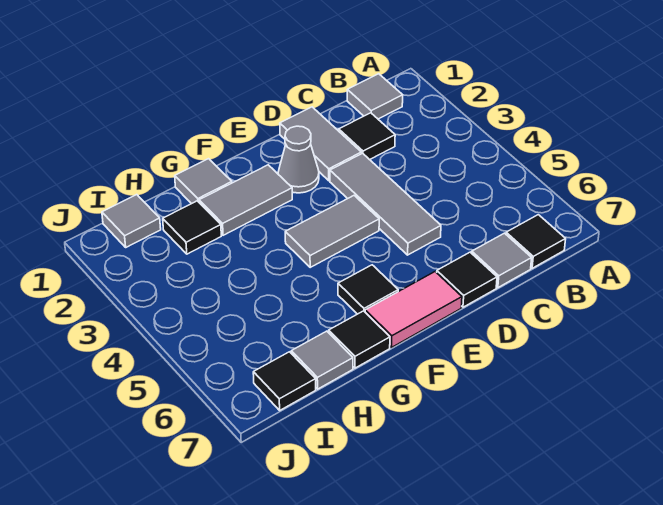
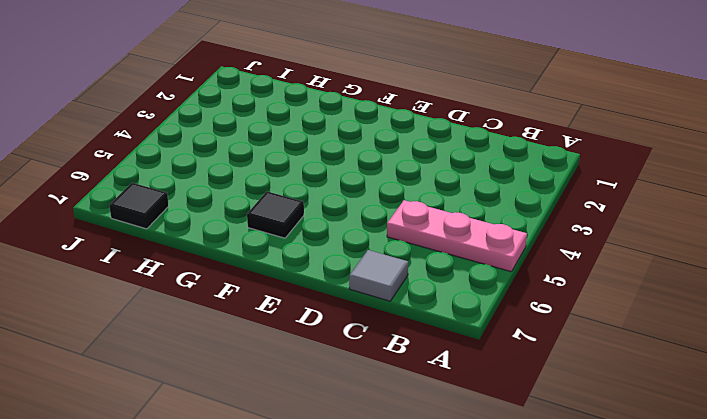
pink 1x3 plate [387,200,527,272] -> none
none -> grey 1x1 tile [347,74,403,119]
none -> black 1x1 tile [506,215,566,268]
none -> black 1x1 tile [339,113,395,160]

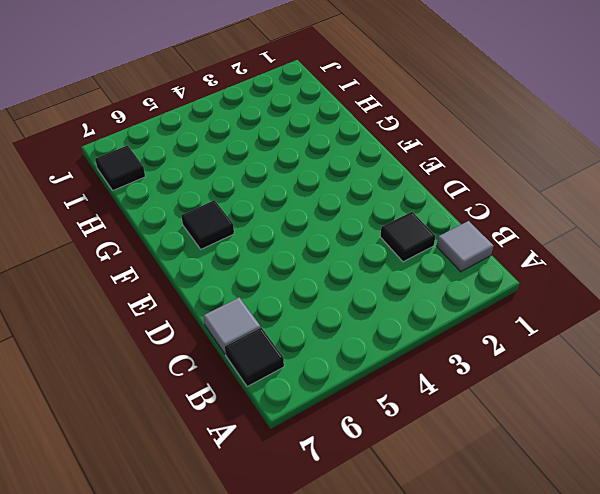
none -> grey 1x2 tile [280,107,361,181]
none -> grey 1x3 tile [330,153,441,255]
none -> black 1x1 tile [437,252,497,307]

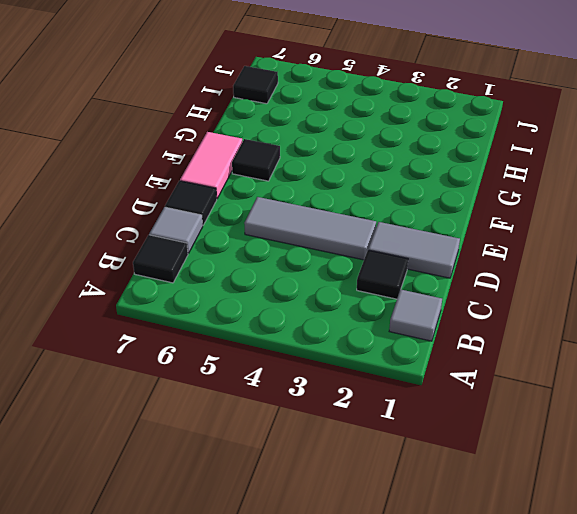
none -> grey 1x1 cone [278,126,319,193]
none -> grey 1x2 tile [285,196,379,267]
none -> grey 1x2 tile [199,165,292,235]

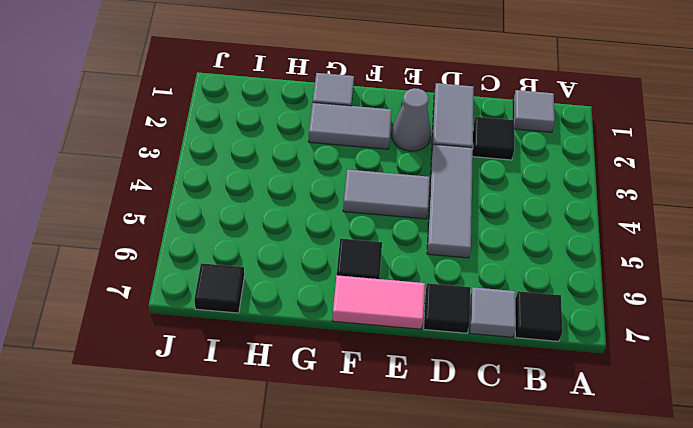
none -> black 1x1 tile [329,311,390,368]
none -> black 1x1 tile [163,201,221,254]
none -> grey 1x1 tile [291,331,353,389]

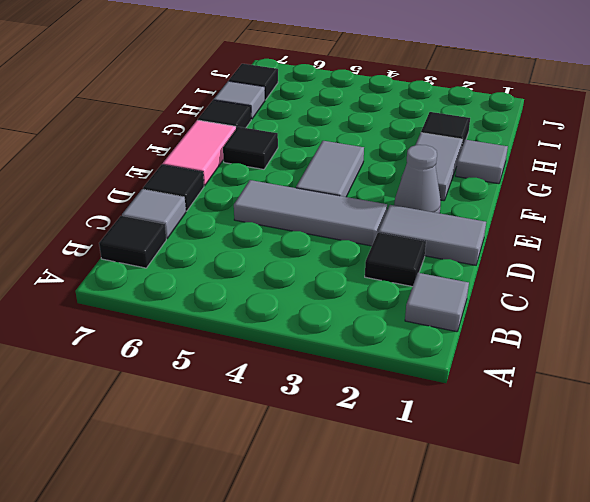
none -> grey 1x1 tile [102,195,161,247]

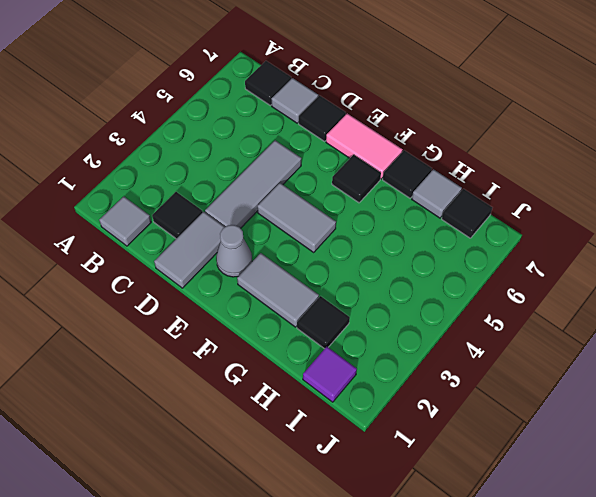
purple 1x1 tile [303,347,357,402] -> grey 1x1 tile [102,195,161,247]
none -> grey 1x1 tile [175,159,232,204]

